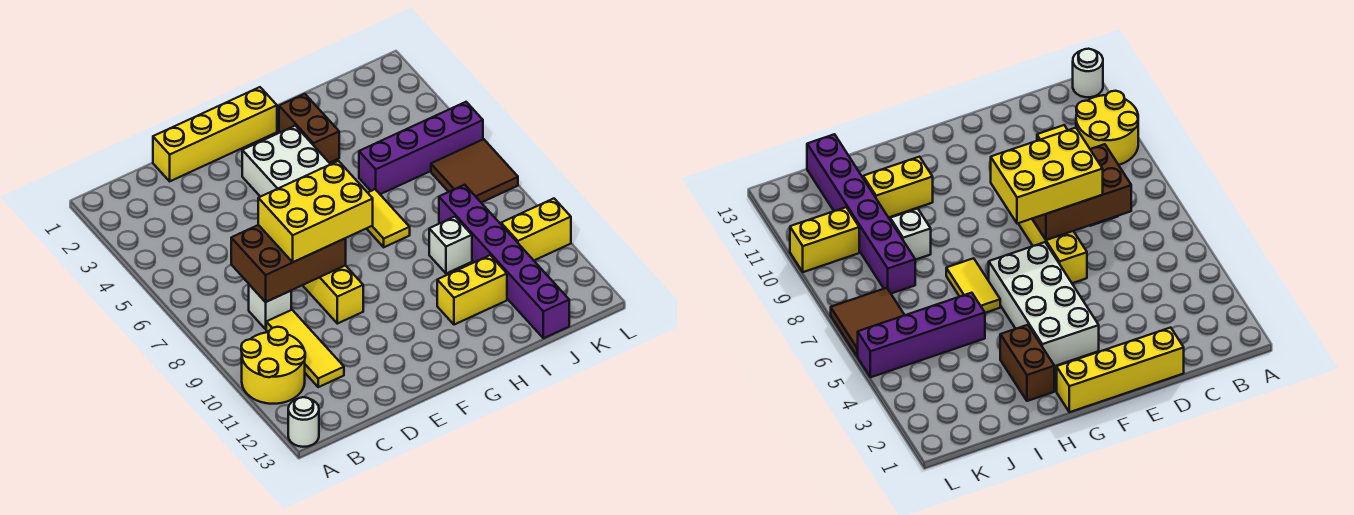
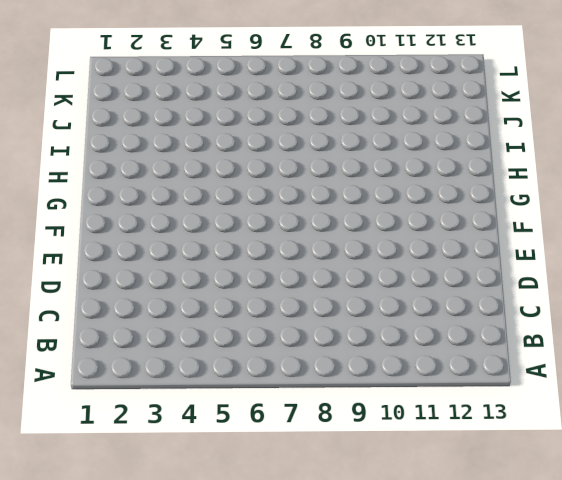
none -> yellow 2x2 round brick [241,327,305,404]
none -> white 1x1 round brick [288,397,319,447]
none -> white 1x1 brick [249,285,291,329]

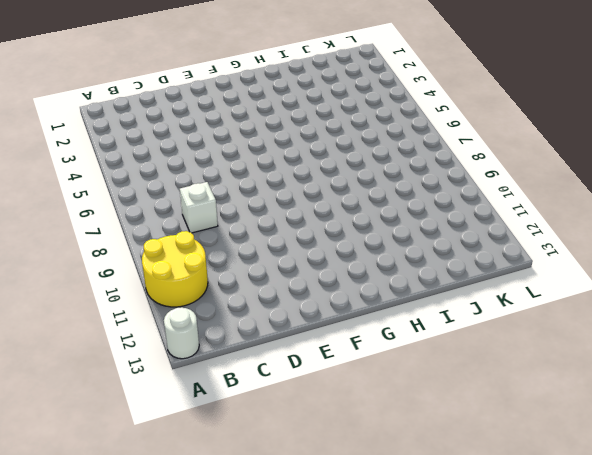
none -> yellow 1x3 tile [266,310,344,387]
none -> yellow 1x4 brick [153,87,277,181]
none -> yellow 1x4 brick [303,265,363,324]

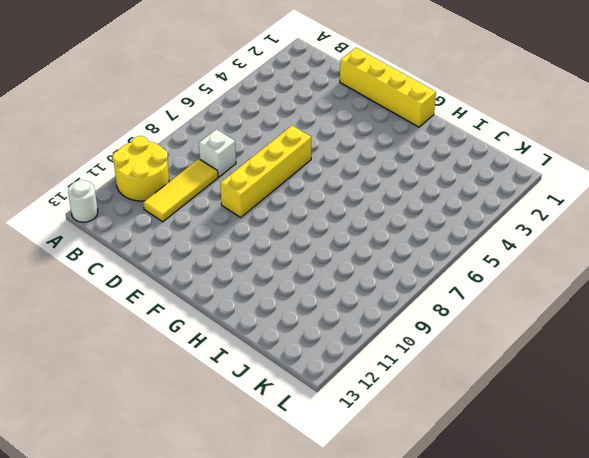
none -> white 2x4 brick [242,126,330,197]
none -> brown 1x2 brick [279,94,339,163]
none -> yellow 1x2 tile [367,189,410,247]

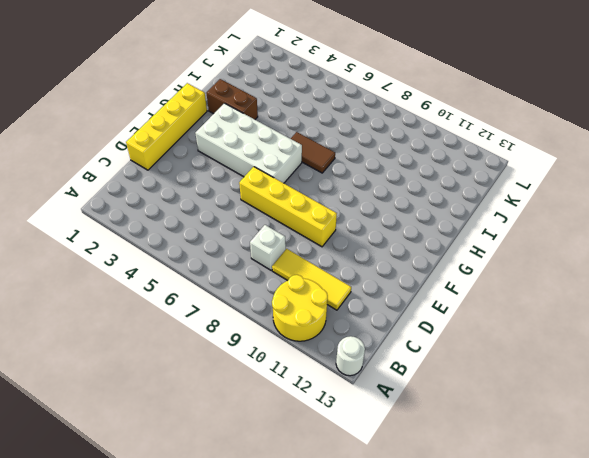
brown 1x2 tile [291,132,335,173] -> yellow 1x2 tile [367,189,410,247]
none -> yellow 1x2 brick [437,255,507,325]
none -> purple 1x4 brick [359,102,483,194]
none -> white 1x1 brick [429,217,472,273]

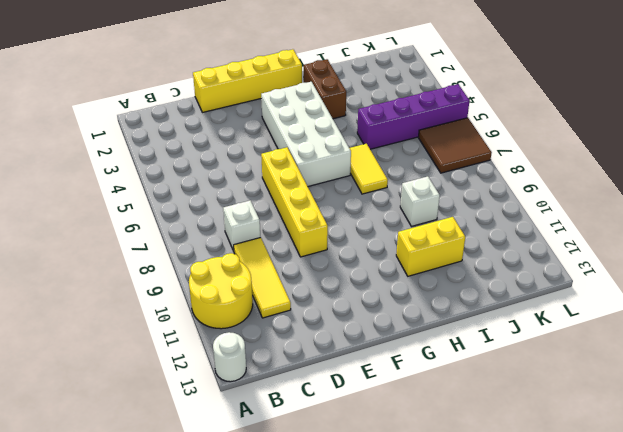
none -> purple 1x6 brick [439,185,569,338]
none -> yellow 1x2 brick [501,199,571,260]
none -> brown 2x3 brick [231,225,346,302]

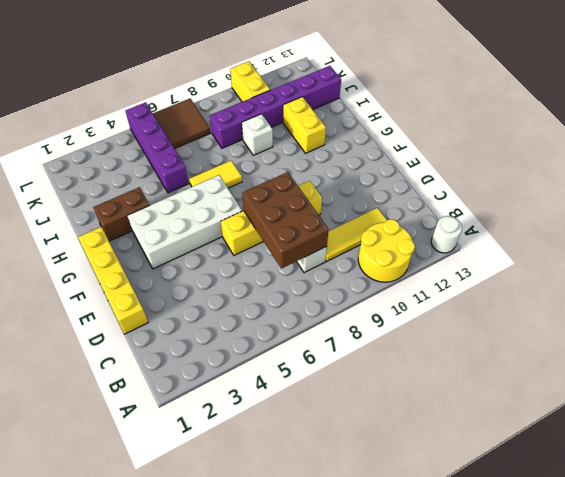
none -> yellow 2x3 brick [258,161,373,262]

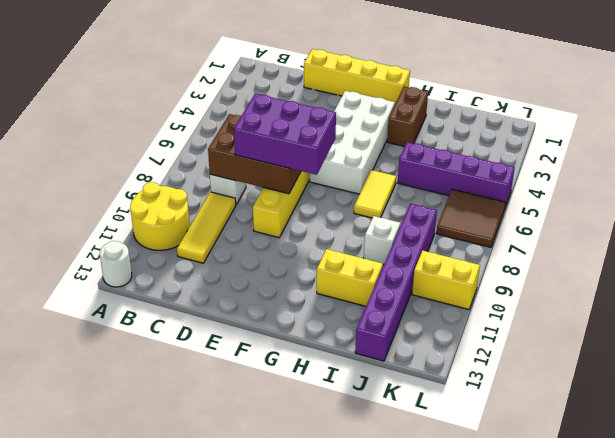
purple 2x3 brick [234,94,336,175] -> yellow 2x3 brick [258,161,373,262]

